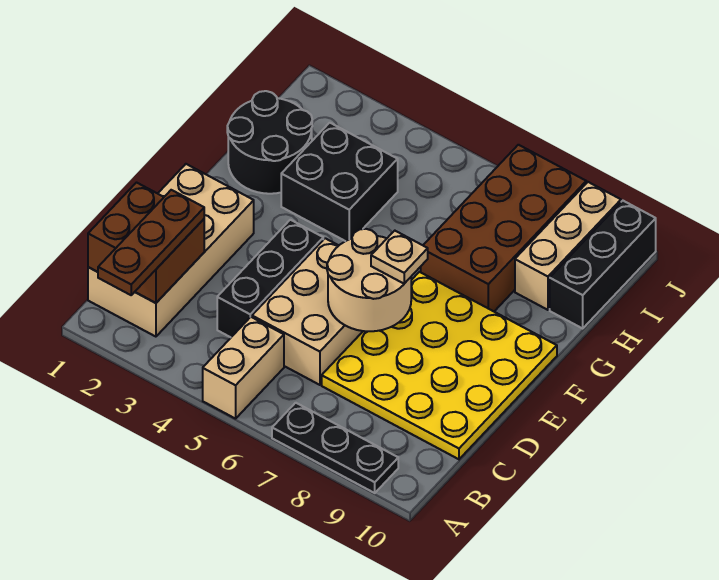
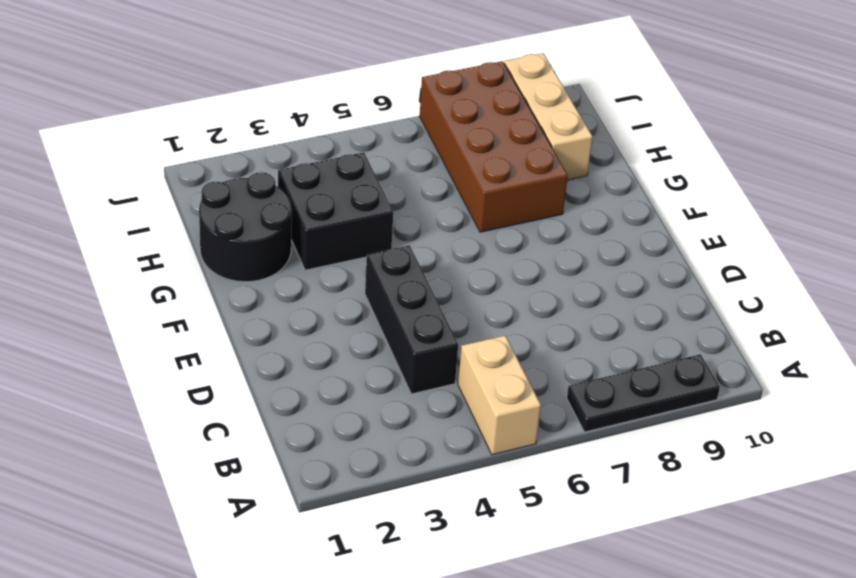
none -> tan 2x4 brick [88,164,254,337]
none -> tan 2x3 brick [252,238,363,385]
none -> yellow 4x4 plate [322,272,557,459]

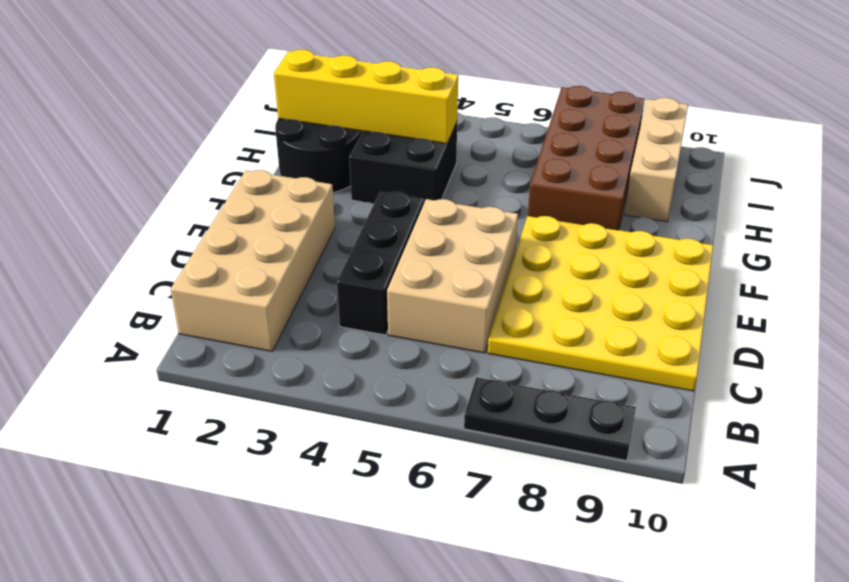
yellow 1x4 brick [274,50,458,144] -> none
none -> tan 1x2 brick [203,317,284,419]
none -> black 1x3 brick [550,201,656,328]
none -> brown 2x2 brick [88,183,204,303]

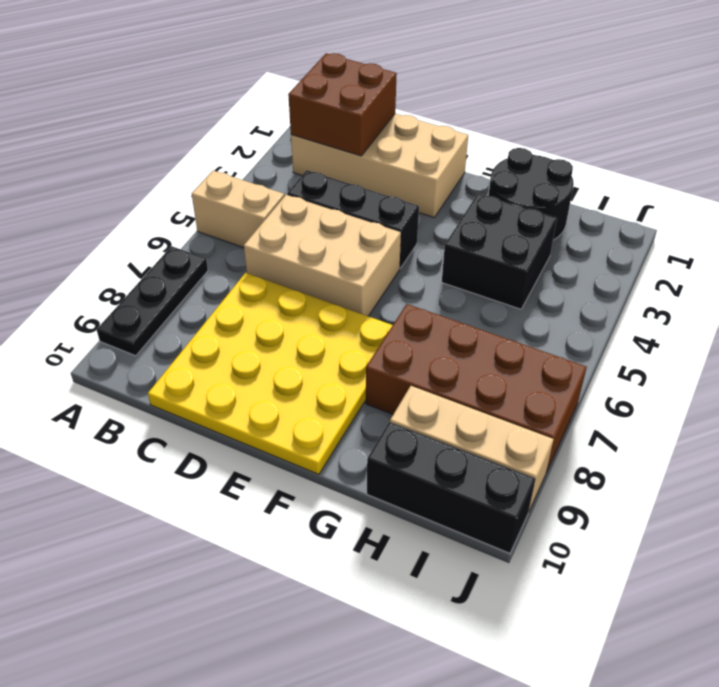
none -> tan 2x2 round brick [327,229,411,331]
none -> brown 1x3 plate [98,190,204,295]
none -> tan 1x1 plate [371,231,428,284]

